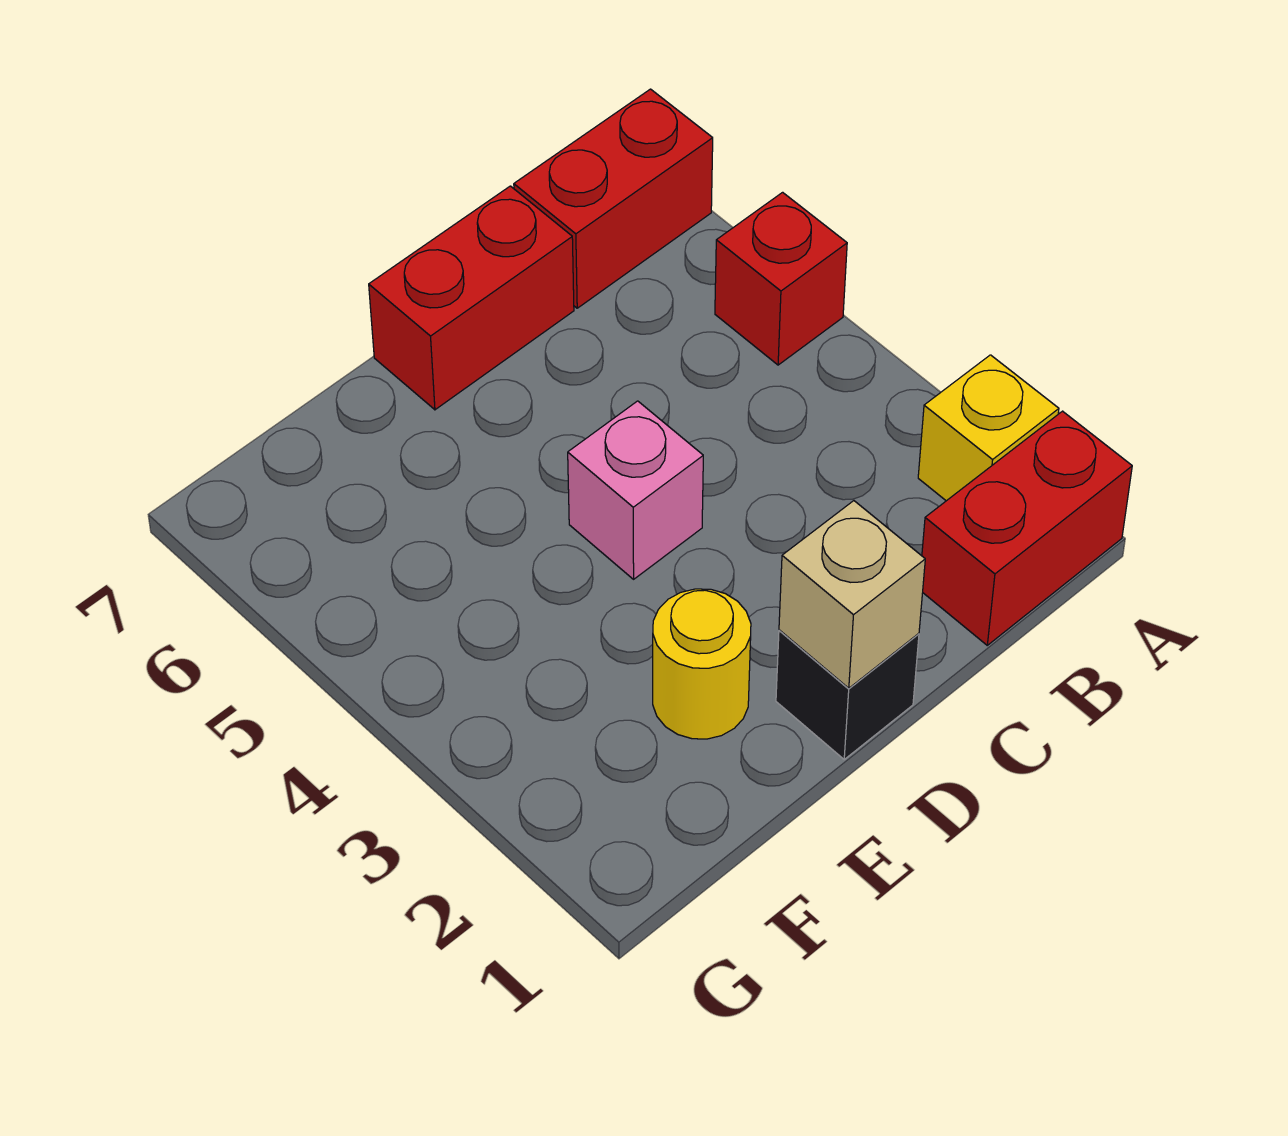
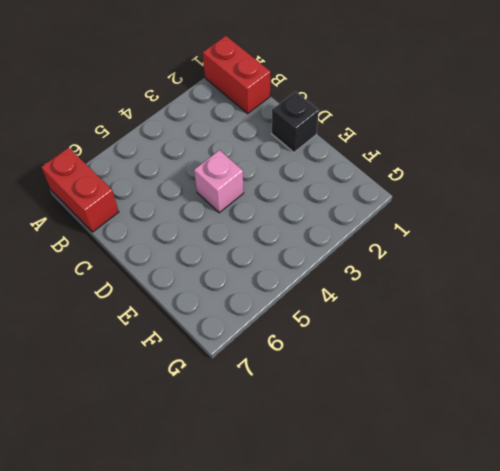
none -> yellow 1x1 brick [918,355,1059,501]
none -> red 1x1 brick [715,192,847,365]

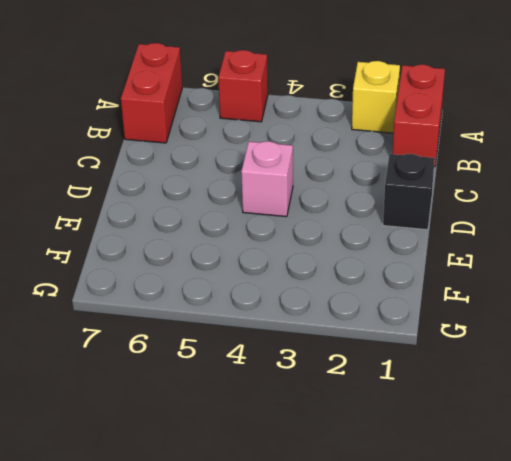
none -> red 1x2 brick [369,186,574,410]
none -> yellow 1x1 round brick [653,589,751,739]

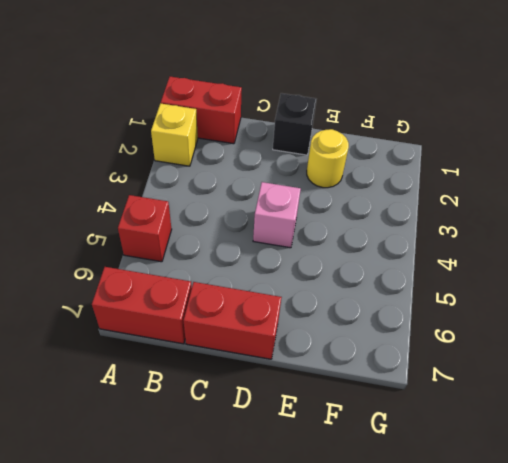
none -> tan 1x1 brick [779,501,925,688]

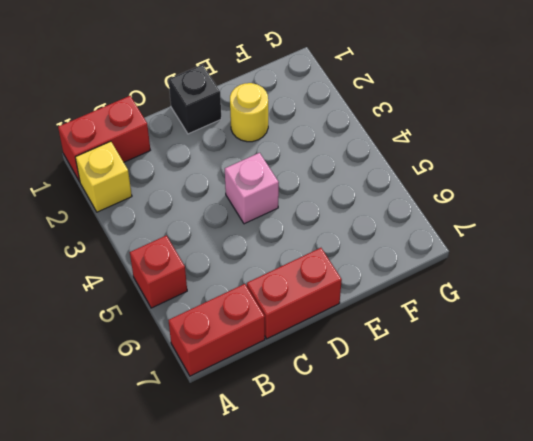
none -> tan 1x1 brick [779,501,925,688]

